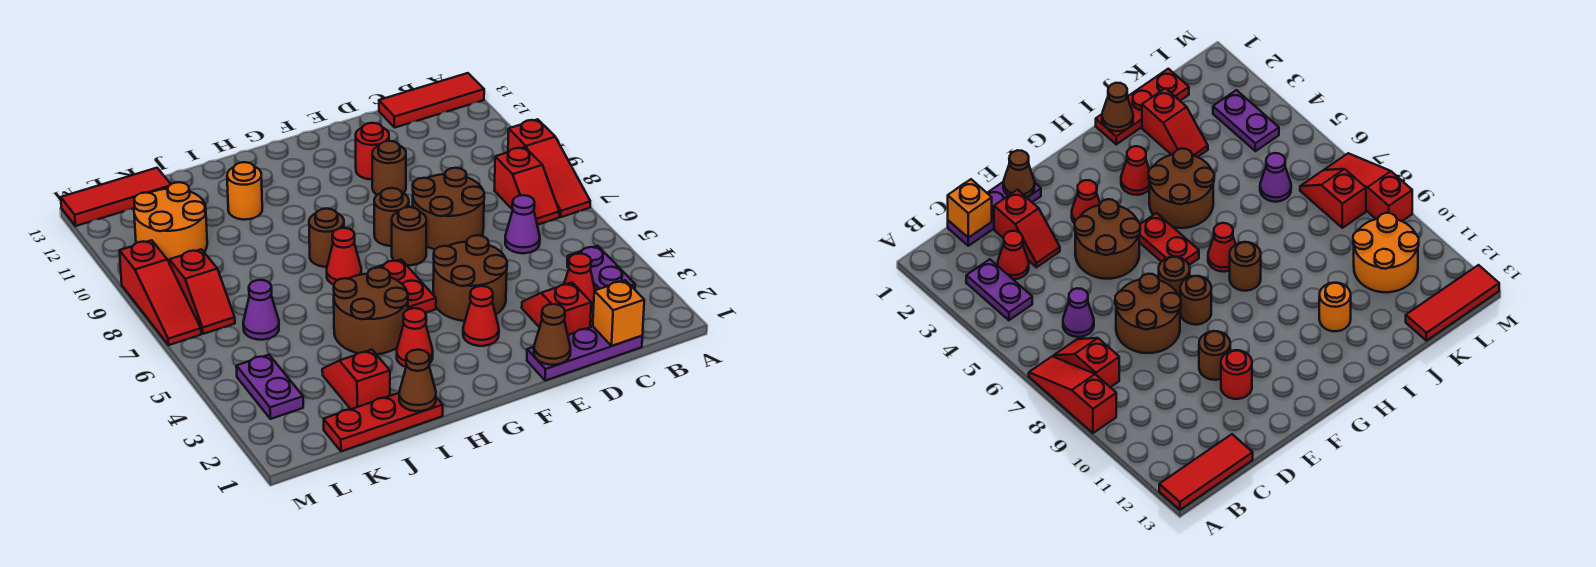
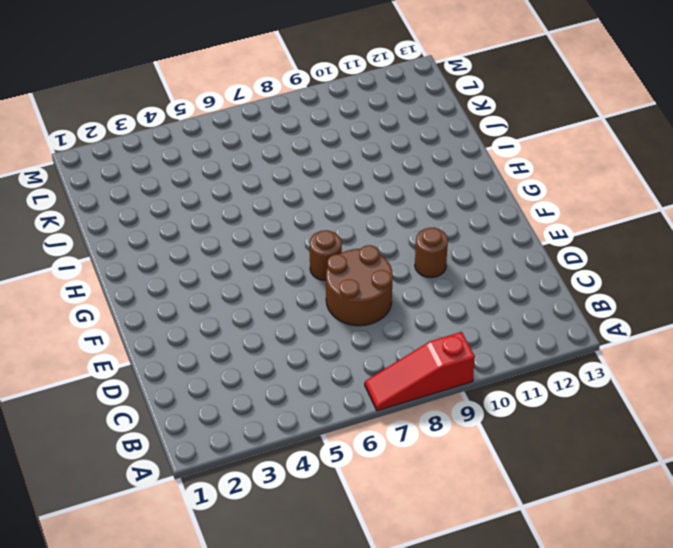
none -> red 1x3 tile [379,73,484,128]
none -> purple 1x2 plate [567,246,635,290]
none -> red 1x2 slope [494,147,559,225]
none -> purple 1x3 plate [527,327,642,381]

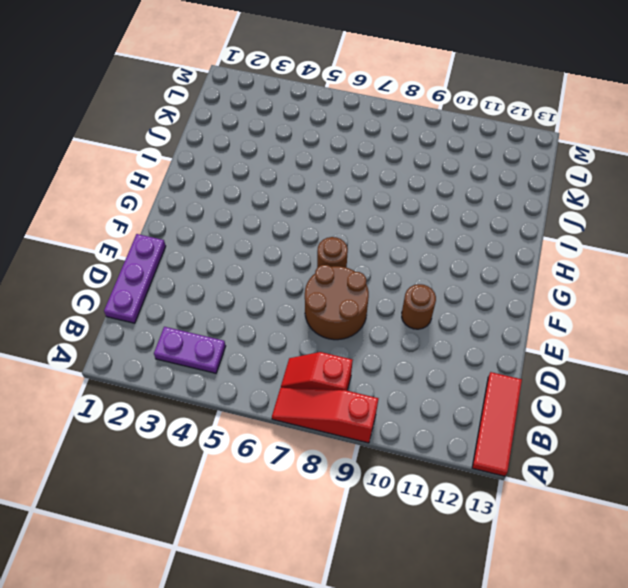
none -> red 1x1 cone [564,254,595,310]
none -> purple 1x1 cone [505,195,540,253]
none -> red 1x2 slope [522,283,591,335]
none -> brown 2x2 round brick [433,235,507,321]

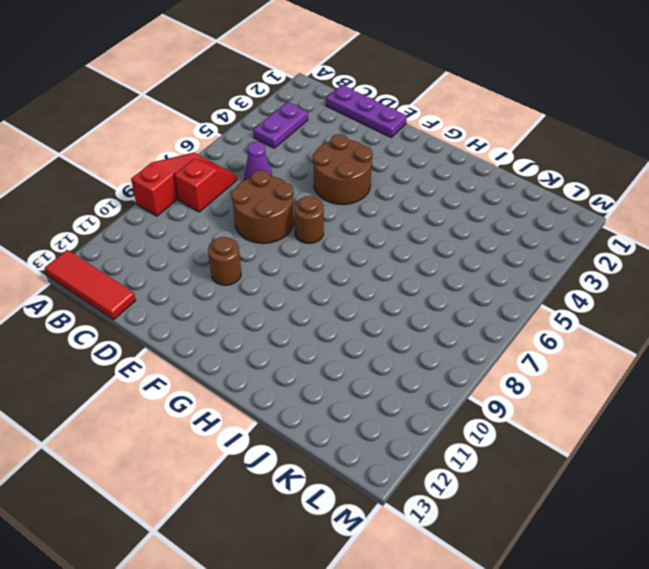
none -> red 1x1 cone [564,254,595,310]
none -> red 1x2 slope [522,283,591,335]
none -> red 1x1 round brick [356,123,389,179]
none -> red 1x1 cone [463,286,499,346]

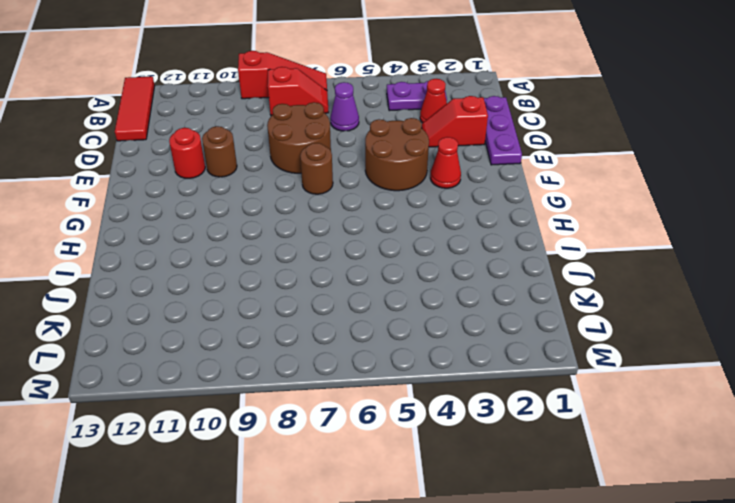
none -> brown 1x1 round brick [374,188,409,246]
none -> red 1x2 plate [370,259,436,313]
none -> red 1x1 cone [397,308,433,367]
none -> brown 2x2 round brick [334,267,408,354]

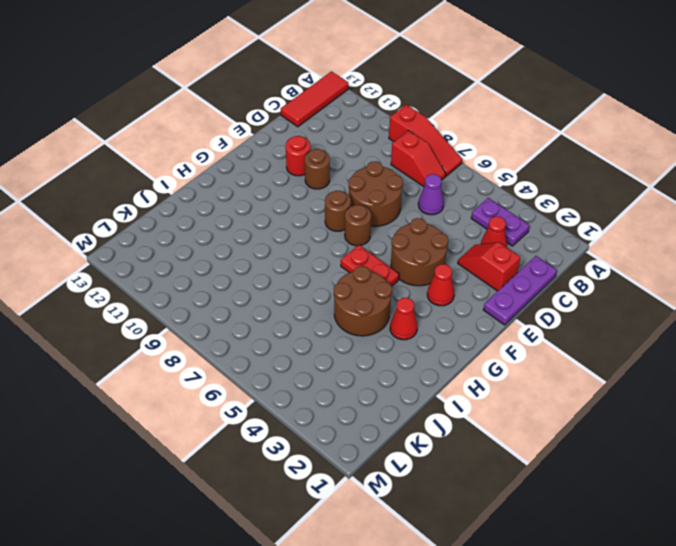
none -> red 1x1 cone [327,228,361,284]
none -> brown 1x1 round brick [309,209,344,267]
none -> red 1x3 plate [324,393,443,451]
none -> orange 1x1 round brick [227,162,262,220]

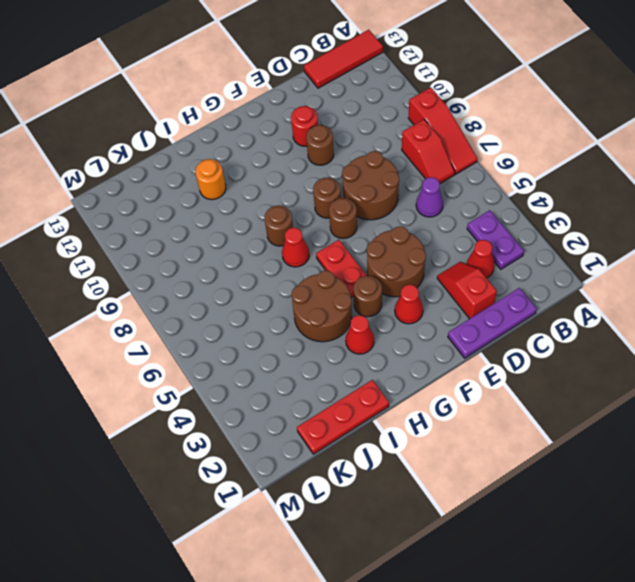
brown 1x1 round brick [353,276,382,317] -> none
none -> red 1x2 slope [322,350,390,409]
none -> purple 1x1 cone [243,280,279,340]
none -> orange 2x2 round brick [134,182,207,264]
none -> red 1x3 tile [61,168,171,226]

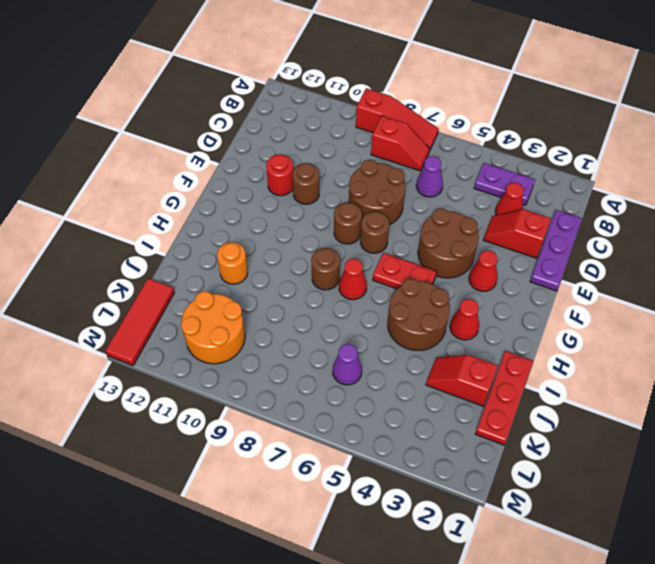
none -> red 1x3 tile [379,73,484,128]
none -> purple 1x2 plate [236,355,303,419]
none -> red 1x2 slope [169,249,235,334]
none -> red 1x3 slope [120,240,201,345]

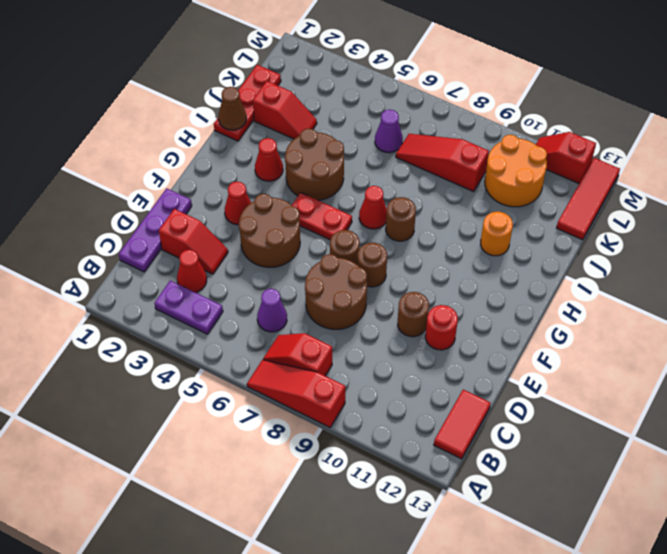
red 1x2 tile [434,390,491,459] -> red 1x3 tile [379,73,484,128]
red 1x3 slope [396,134,489,191] -> red 1x3 slope moved to [120,240,201,345]
red 1x2 slope [536,132,596,184] -> red 1x2 slope moved to [169,249,235,334]
none -> purple 1x2 plate [236,355,303,419]
none -> orange 1x1 brick [593,280,644,346]
none -> brown 1x1 cone [534,304,570,365]

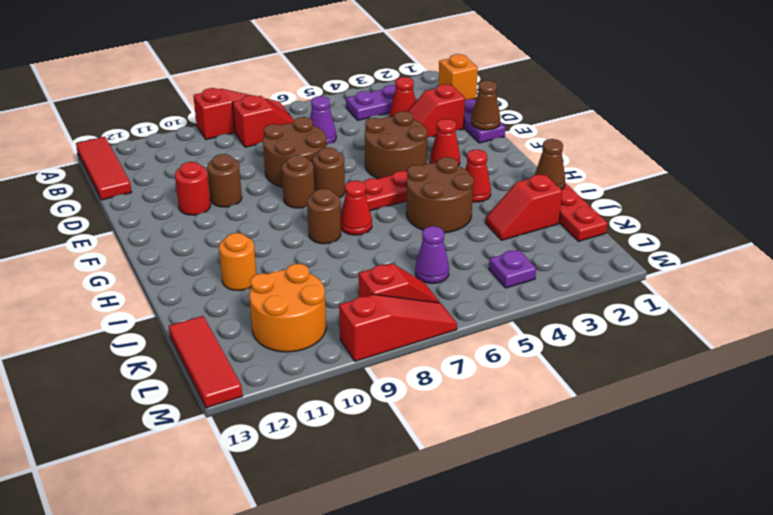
purple 1x1 plate [489,250,536,288] -> purple 1x2 plate [236,355,303,419]

